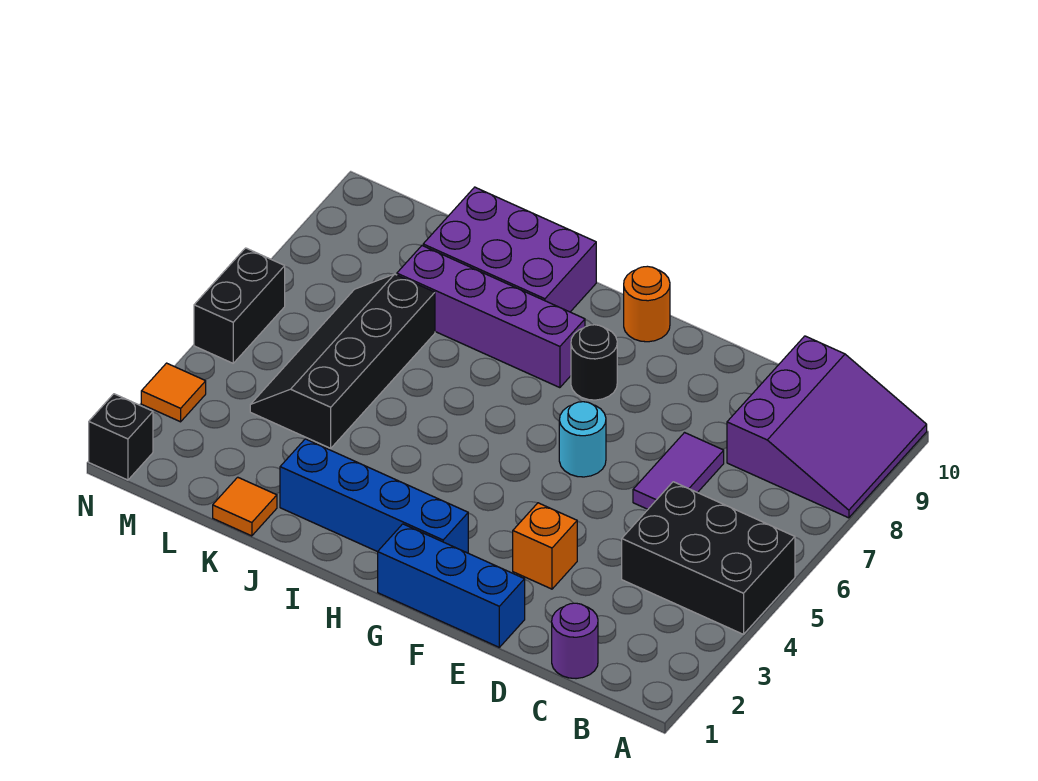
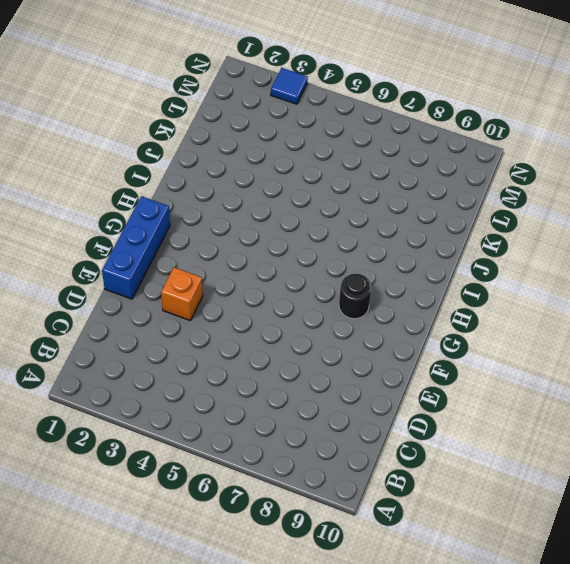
blue 1x1 tile [271,68,308,104] -> orange 1x1 tile [141,363,206,422]
none -> black 2x3 brick [622,482,795,634]
none -> purple 3x3 slope [727,336,927,518]
none -> purple 1x1 round brick [552,603,598,679]

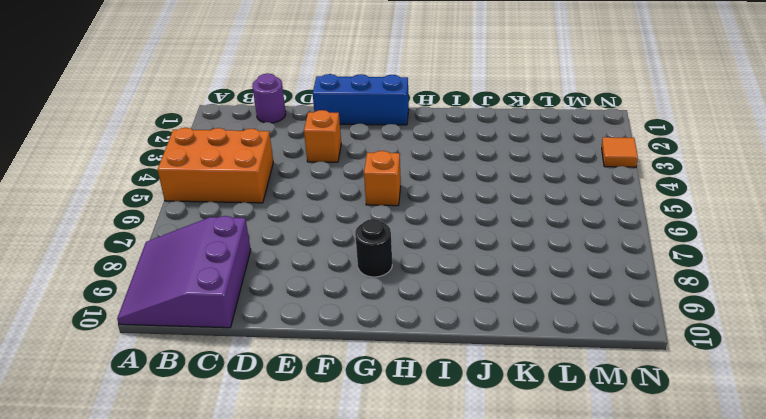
orange 2x3 brick [158,128,273,203] -> black 2x3 brick [622,482,795,634]
orange 1x1 brick [364,151,401,206] -> none
none -> purple 1x2 tile [633,433,724,509]
none -> cyan 1x1 round brick [559,402,606,477]
none -> blue 1x4 brick [280,439,468,553]

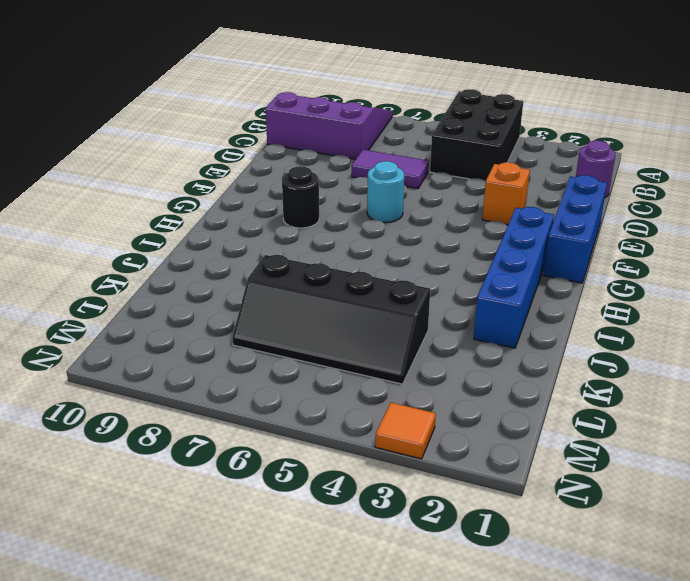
none -> orange 1x1 round brick [624,266,670,342]
none -> purple 1x4 brick [397,246,585,388]
none -> purple 2x3 brick [423,187,596,312]

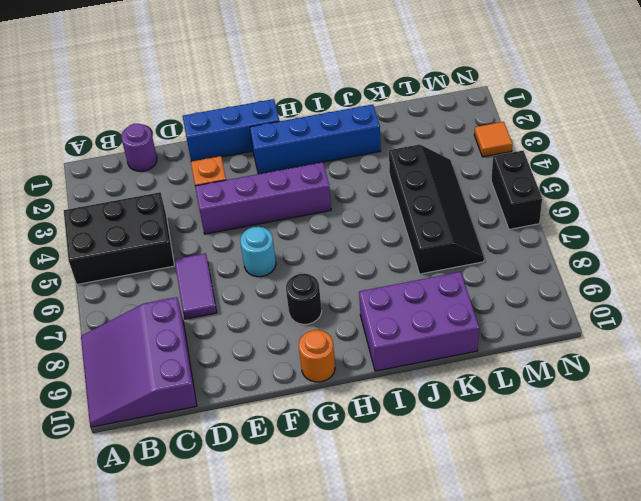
purple 1x4 brick [195,162,331,234] -> purple 1x4 brick moved to [397,246,585,388]
none -> orange 1x1 tile [213,477,277,536]
none -> black 1x1 brick [89,394,153,480]

